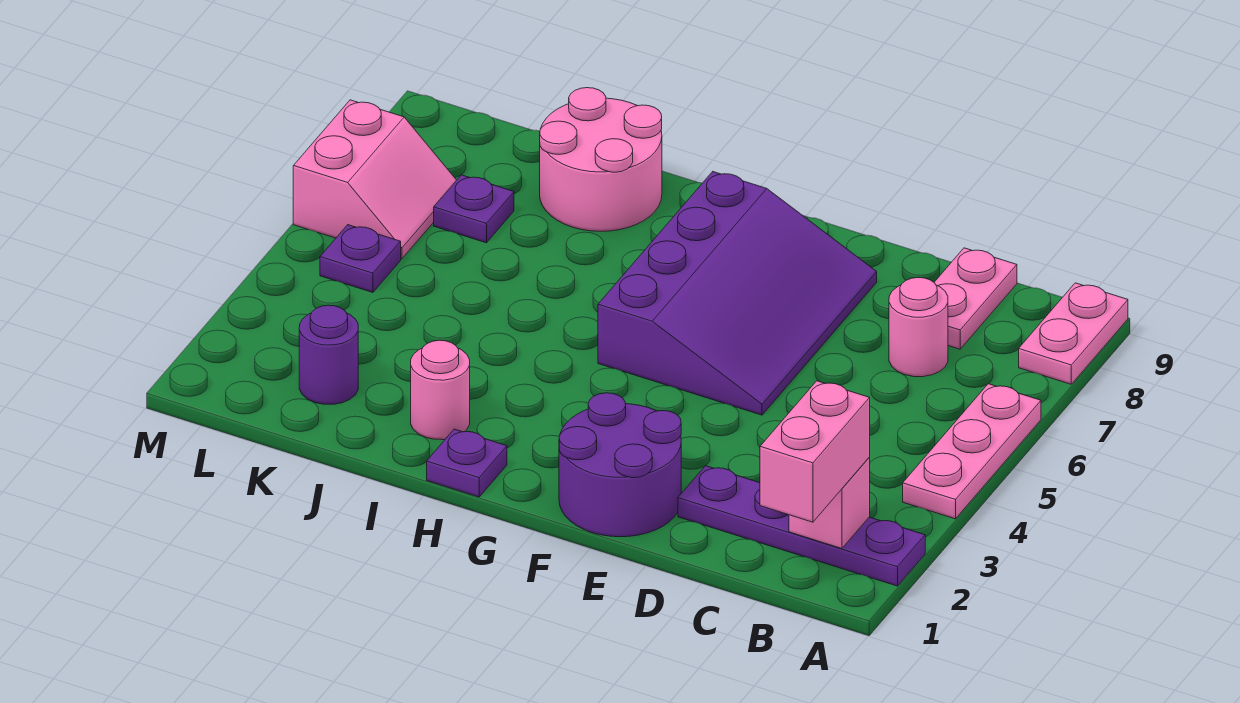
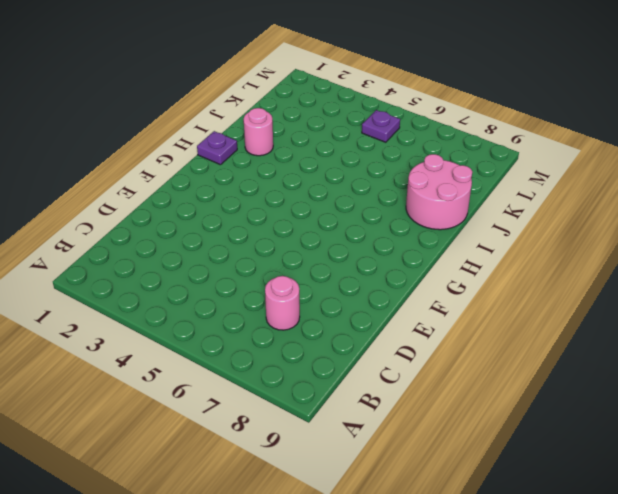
none -> purple 1x4 plate [678,466,925,586]
none -> pink 1x3 plate [903,384,1041,519]
none -> pink 1x2 plate [1019,283,1128,384]

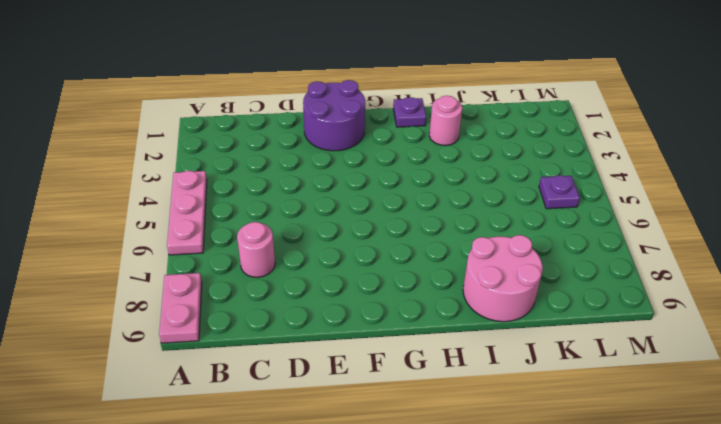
none -> purple 1x4 plate [678,466,925,586]
none -> pink 1x2 plate [934,248,1017,349]
none -> purple 3x4 slope [598,172,877,415]

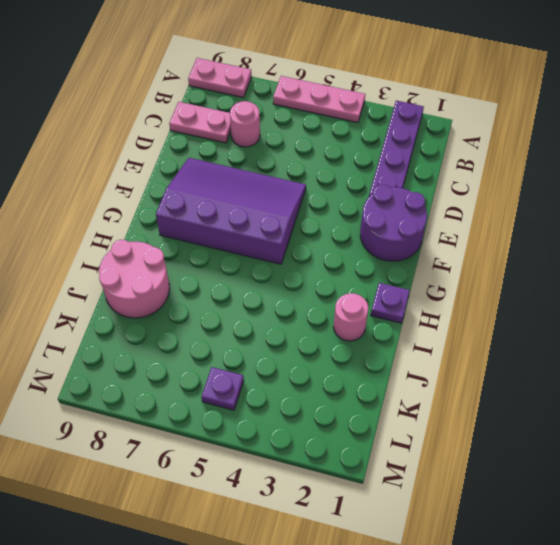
none -> purple 1x1 round brick [299,305,358,404]
none -> purple 1x1 plate [434,175,514,243]
none -> pink 2x2 slope [293,100,456,259]

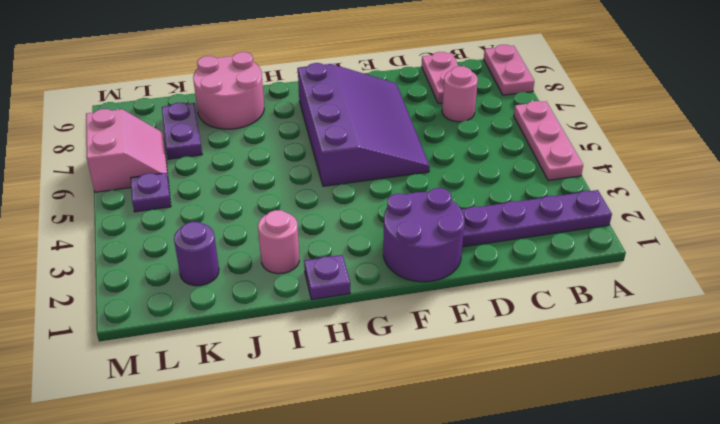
purple 1x2 plate [162,103,202,159] -> purple 1x1 plate [434,175,514,243]
none -> pink 1x1 brick [789,458,870,549]
none -> pink 1x2 brick [760,381,870,522]

